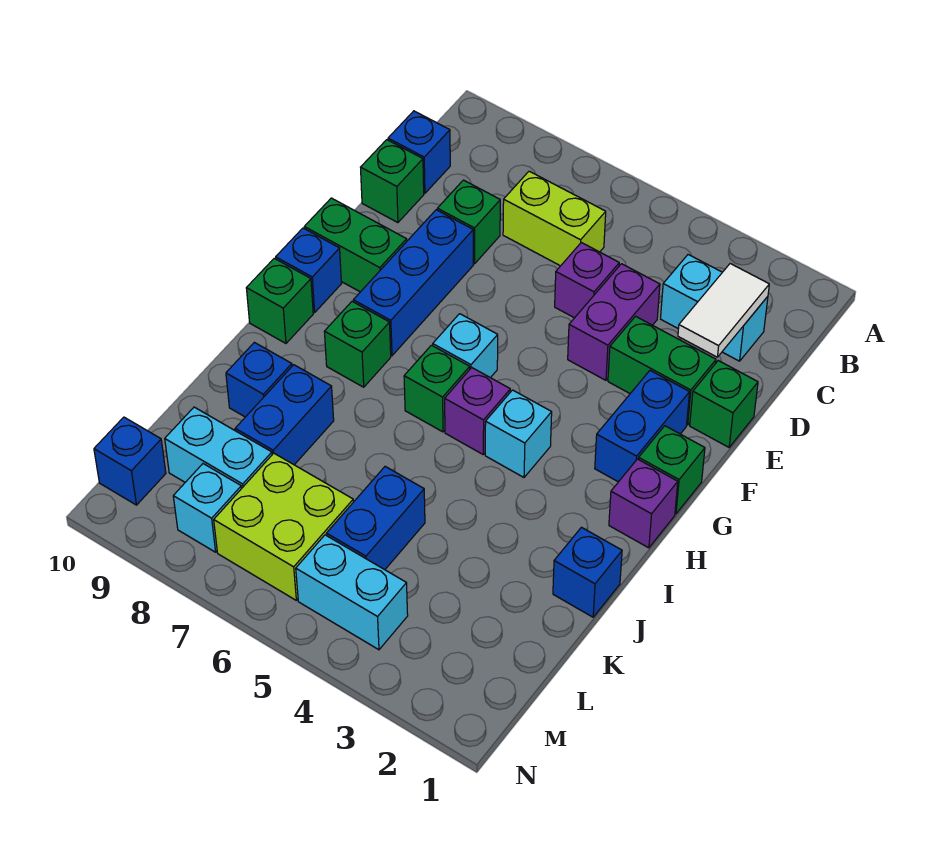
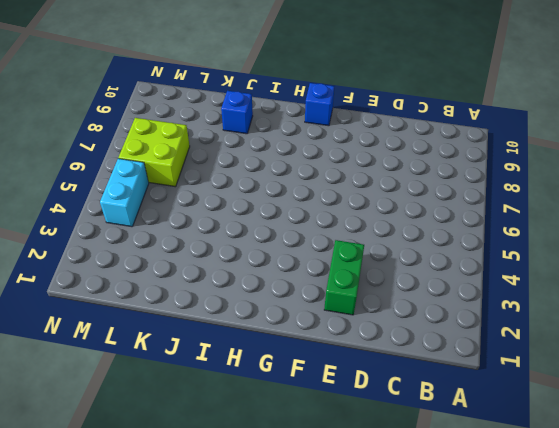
none -> cyan 1x2 brick [661,255,768,361]
none -> lime 1x2 brick [503,171,606,266]
none -> blue 1x1 brick [388,111,450,193]
none -> purple 1x2 brick [568,264,660,380]

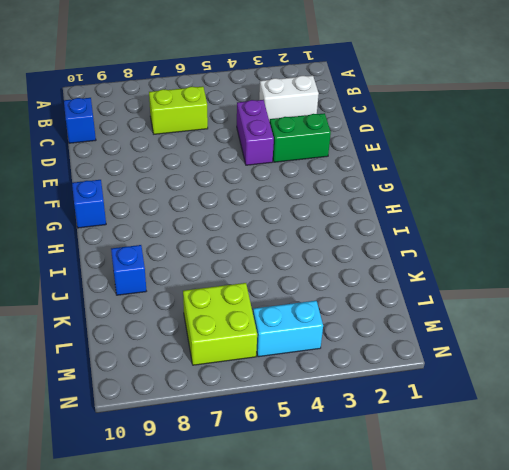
white 1x2 brick [259,75,319,122] -> cyan 1x2 brick [661,255,768,361]
none -> purple 1x1 brick [555,242,619,318]
none -> green 1x1 brick [437,180,500,264]
none -> green 1x1 brick [361,140,424,223]
none -> green 1x1 brick [690,361,758,447]

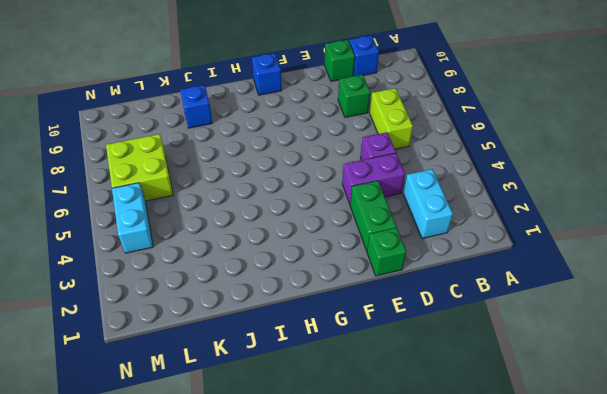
none -> blue 1x3 brick [353,210,473,356]
none -> blue 1x2 brick [595,371,690,482]
none -> green 1x2 brick [304,198,407,292]
none -> green 1x1 brick [639,426,705,514]

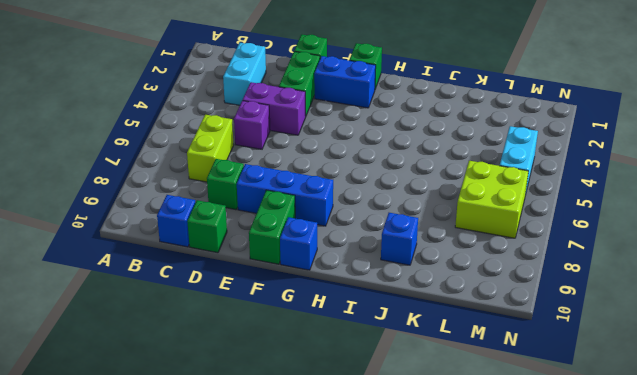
none -> cyan 1x1 brick [433,314,498,378]
none -> purple 1x1 brick [609,459,678,548]
none -> cyan 1x1 brick [485,390,552,477]
none -> purple 1x1 brick [445,368,510,454]

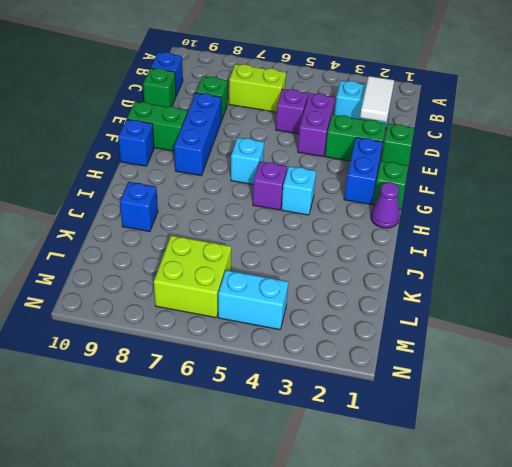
purple 1x1 cone [371,182,400,228] -> purple 1x1 brick [609,459,678,548]
none -> green 1x1 brick [404,345,470,432]
none -> green 1x1 brick [324,302,391,387]
none -> green 1x1 brick [246,258,313,343]
none -> blue 1x1 brick [553,527,622,617]

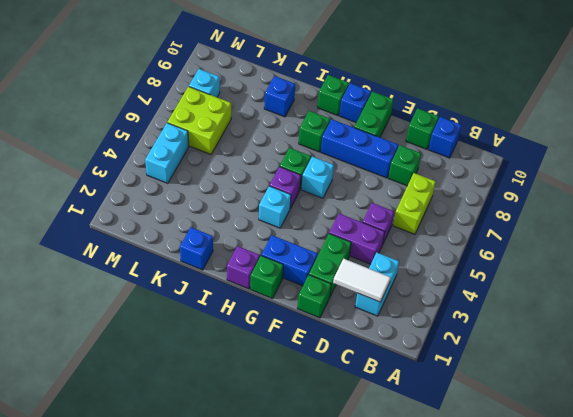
none -> blue 1x2 brick [235,365,334,465]
none -> blue 1x2 brick [326,467,425,570]
none -> cyan 1x2 brick [165,407,272,488]
none -> blue 1x1 brick [94,417,166,505]

